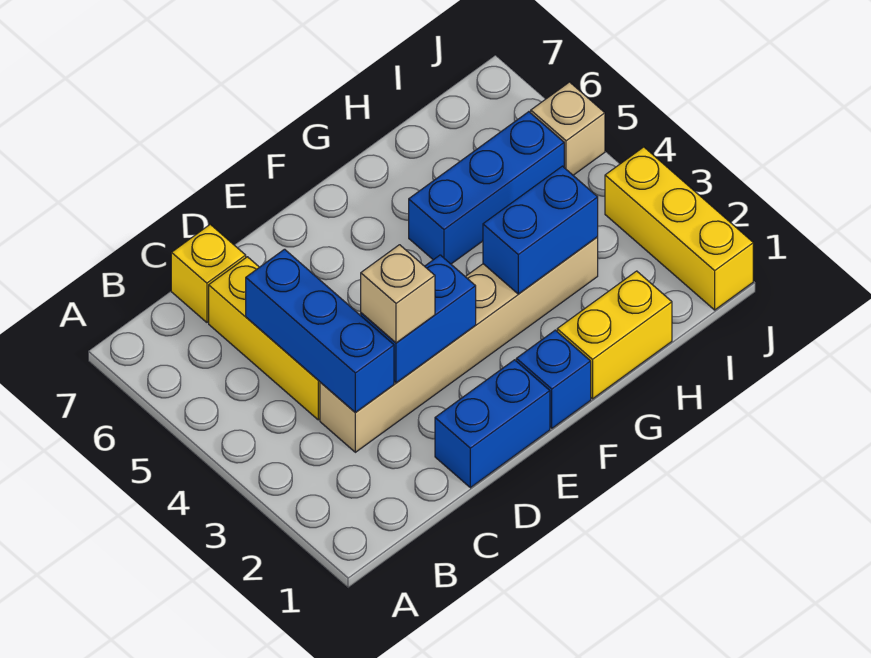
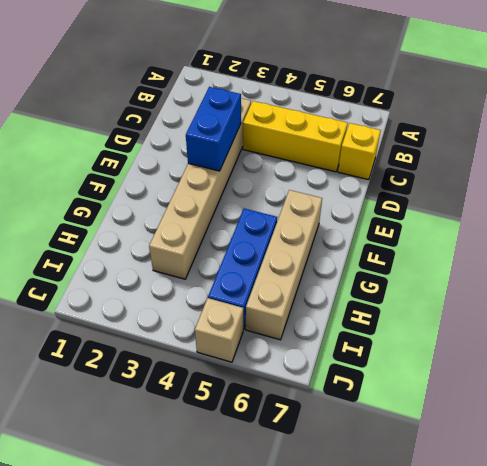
tan 1x4 brick [246,190,322,340] -> none
none -> blue 1x2 brick [435,360,550,488]
none -> blue 1x1 brick [516,330,591,428]
none -> yellow 1x2 brick [557,271,672,399]

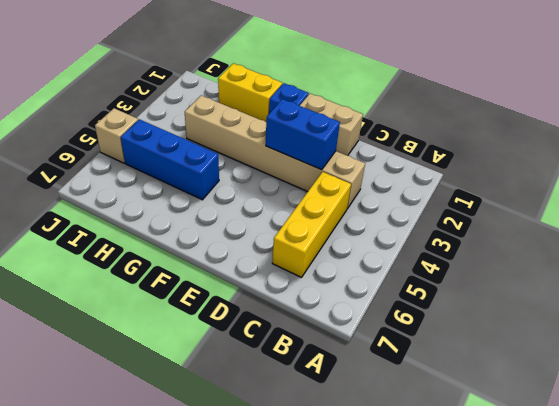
tan 1x2 brick [300,94,363,155] -> blue 1x2 brick [435,360,550,488]
none -> yellow 1x1 brick [171,224,246,322]
none -> yellow 1x3 brick [605,147,753,310]
none -> blue 1x3 brick [246,249,394,412]

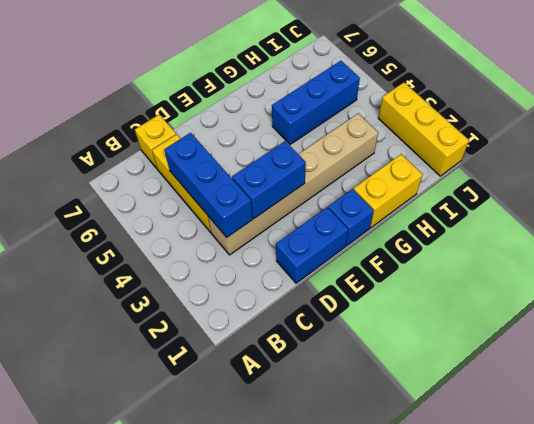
none -> tan 1x1 brick [531,82,605,175]
none -> blue 1x2 brick [483,166,598,294]
none -> tan 1x1 brick [361,245,435,343]

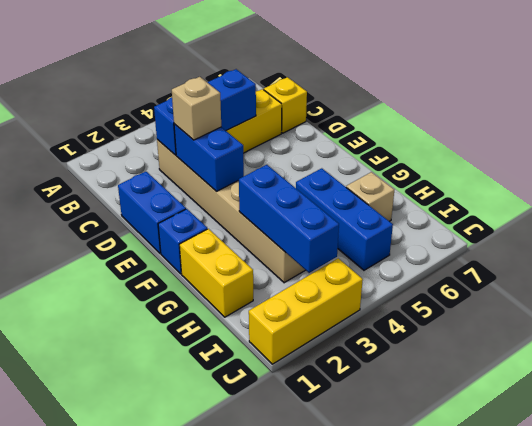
blue 1x3 brick [239,165,339,273] -> blue 1x2 brick [483,166,598,294]
tan 1x1 brick [346,172,394,221] -> tan 1x1 brick moved to [531,82,605,175]

